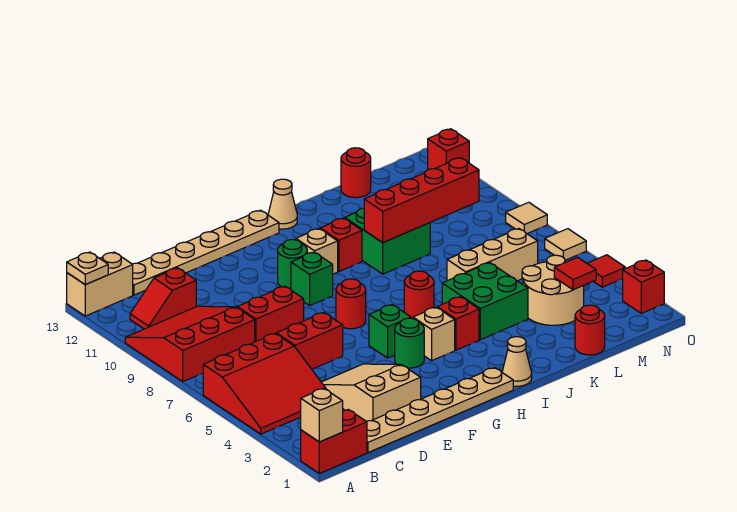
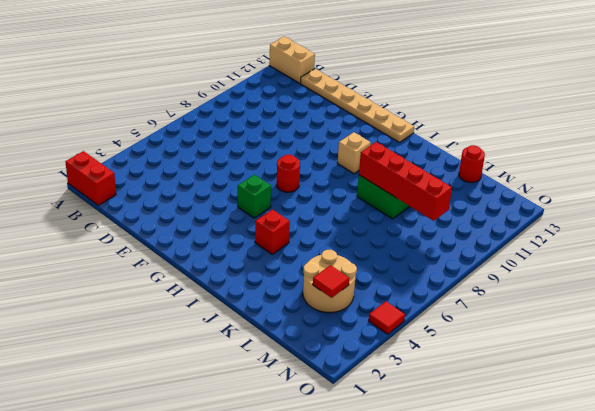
none -> red 3x3 slope [203,334,327,434]
none -> red 3x3 slope [125,306,255,382]
none -> red 1x2 slope [130,268,196,329]
none -> tan 1x6 plate [367,368,513,453]

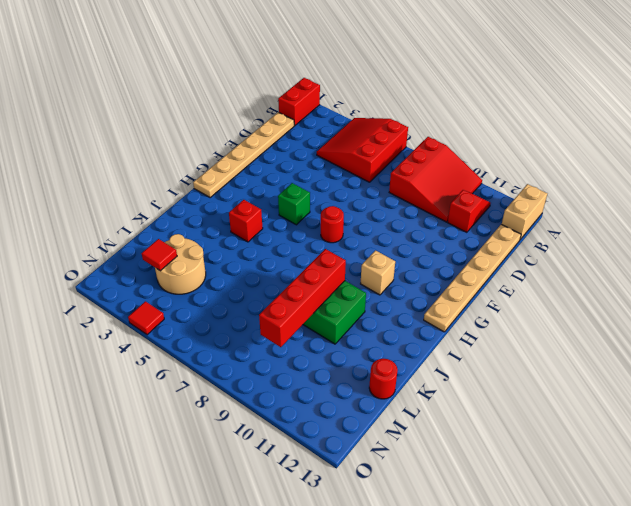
none -> tan 2x3 slope [322,364,421,421]
none -> red 1x2 brick [276,313,343,369]
none -> red 1x2 brick [237,286,304,342]
none -> green 1x1 round brick [395,318,424,368]

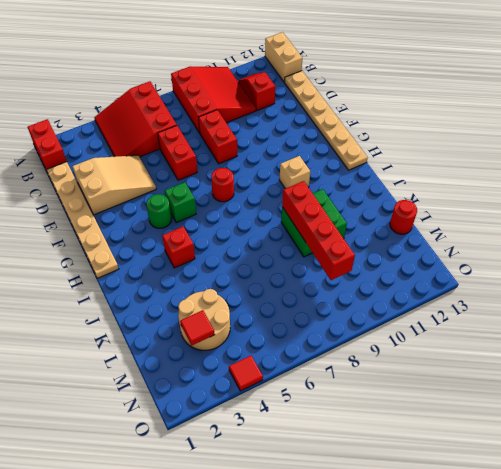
none -> green 1x1 brick [291,252,333,306]
none -> green 1x1 round brick [278,240,307,289]
none -> tan 1x1 brick [413,307,455,361]
none -> tan 1x1 cone [502,337,532,386]

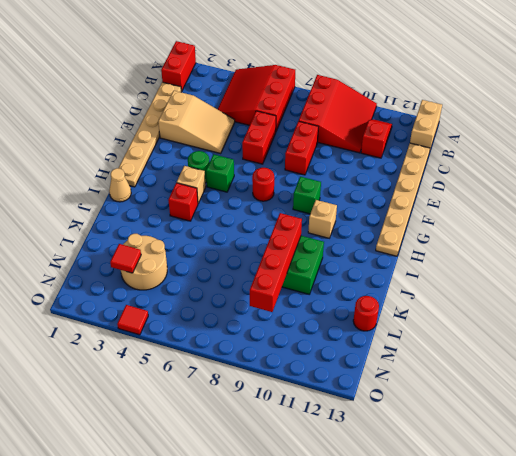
none -> green 1x1 round brick [278,240,307,289]
none -> red 1x1 round brick [404,271,434,319]
none -> red 1x1 brick [320,218,362,271]
none -> tan 1x1 cone [268,179,297,229]

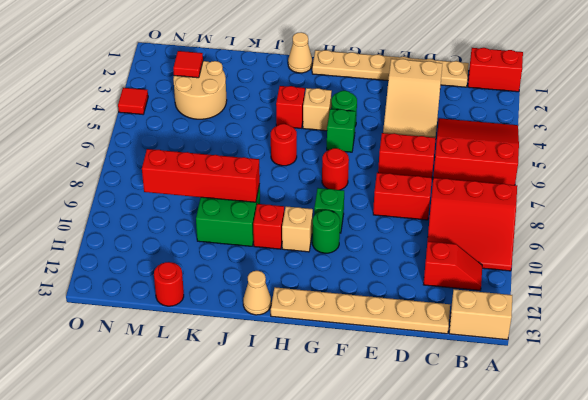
none -> green 2x2 brick [442,263,528,340]
none -> tan 1x3 brick [447,229,538,281]
none -> red 1x1 round brick [575,305,605,355]
none -> red 1x1 brick [623,260,664,313]

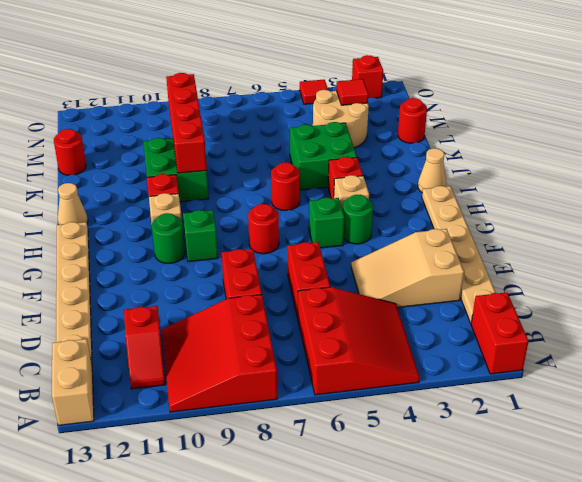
none -> tan 1x3 brick [447,229,538,281]
none -> tan 1x1 tile [545,229,586,260]
none -> tan 1x1 tile [506,202,547,234]
none -> red 1x1 brick [428,129,469,170]

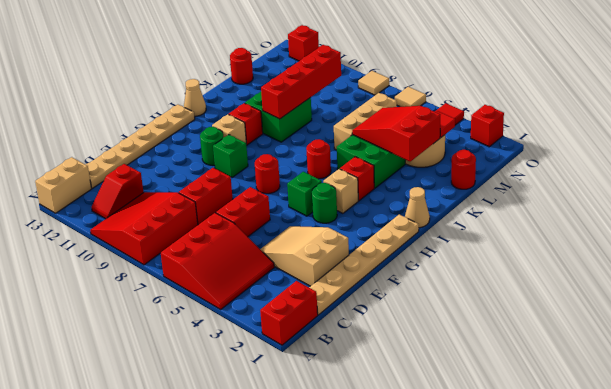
red 2x3 slope [352,106,440,161] -> none
none -> tan 1x1 brick [301,388,343,442]
none -> tan 1x1 plate [67,252,108,285]

